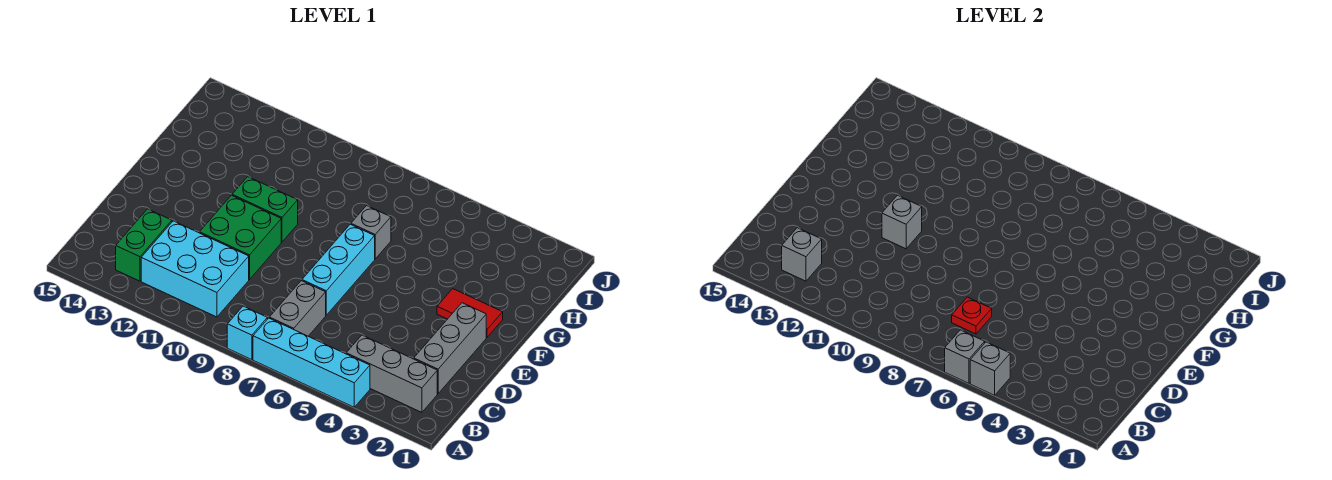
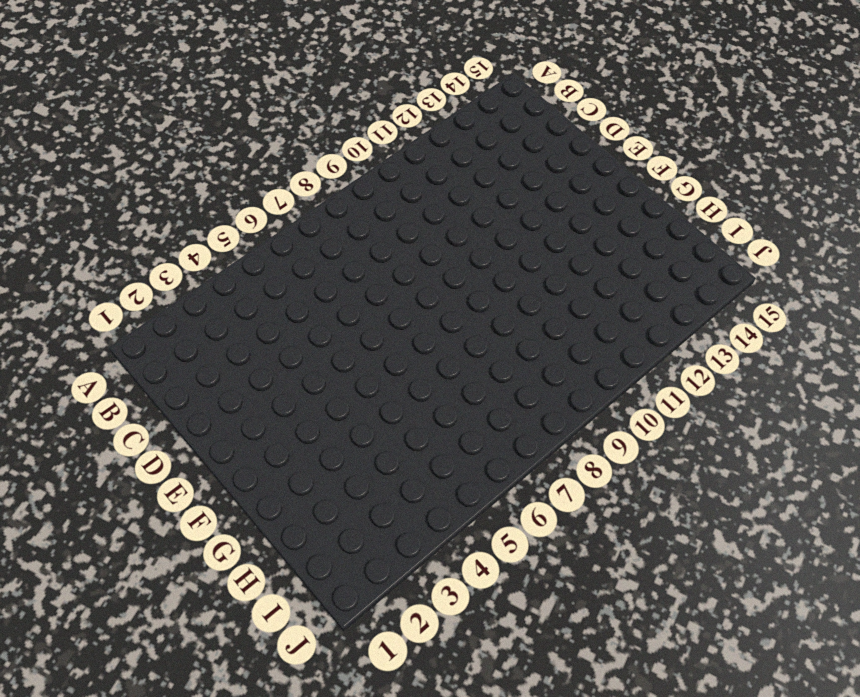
none -> cyan 1x4 brick [253,318,370,407]
none -> cyan 1x1 brick [227,306,267,360]
none -> grey 1x3 brick [346,335,437,412]

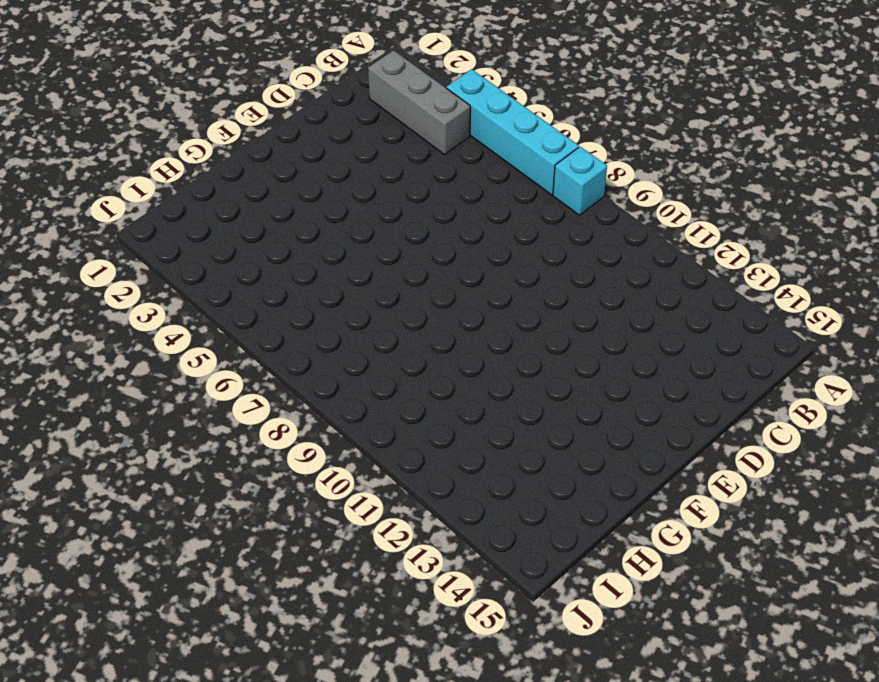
none -> grey 1x2 brick [269,281,326,336]
none -> cyan 2x3 brick [141,221,249,317]
none -> green 1x2 brick [116,209,172,281]

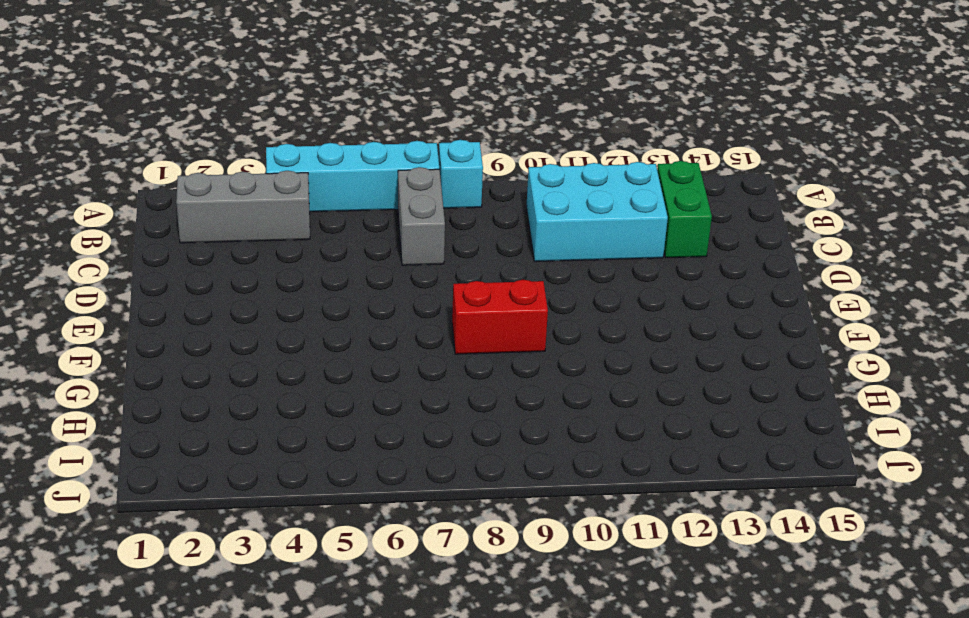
red 1x2 brick [452,280,548,354] -> none
none -> grey 1x3 brick [414,303,486,394]
none -> cyan 1x3 brick [302,224,375,315]
none -> green 2x2 brick [200,195,281,280]

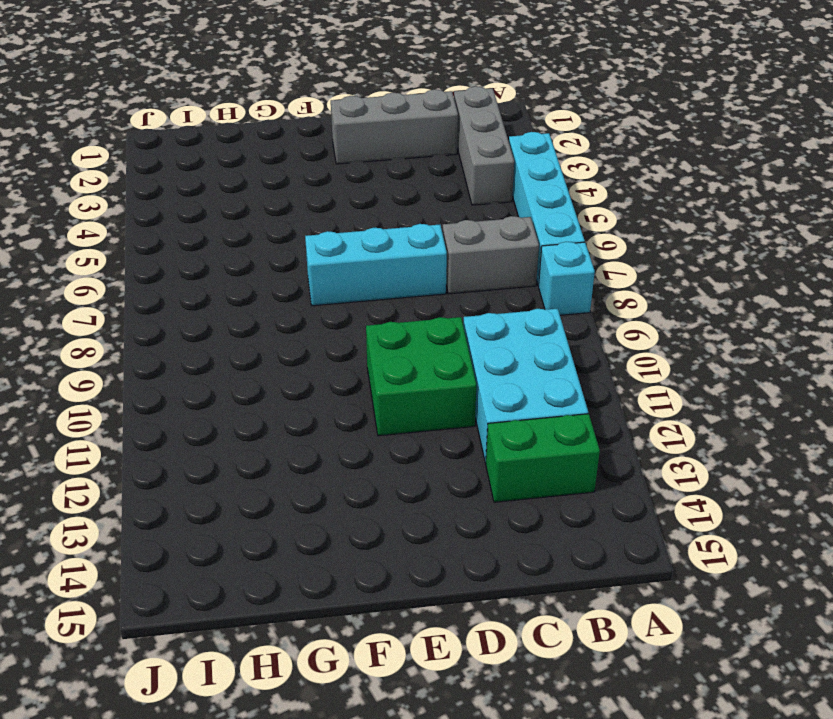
none -> red 1x2 tile [437,289,503,337]
none -> green 1x2 brick [232,177,298,242]
none -> grey 1x1 brick [351,206,391,259]

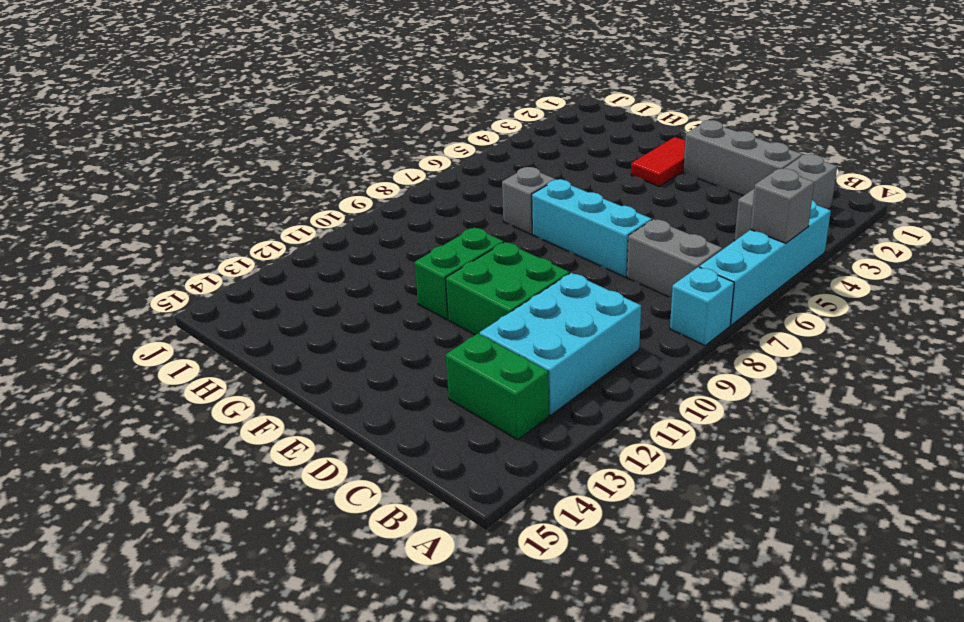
none -> grey 1x1 brick [945,330,985,383]
none -> grey 1x1 brick [782,228,822,281]
none -> red 1x1 plate [952,297,992,334]

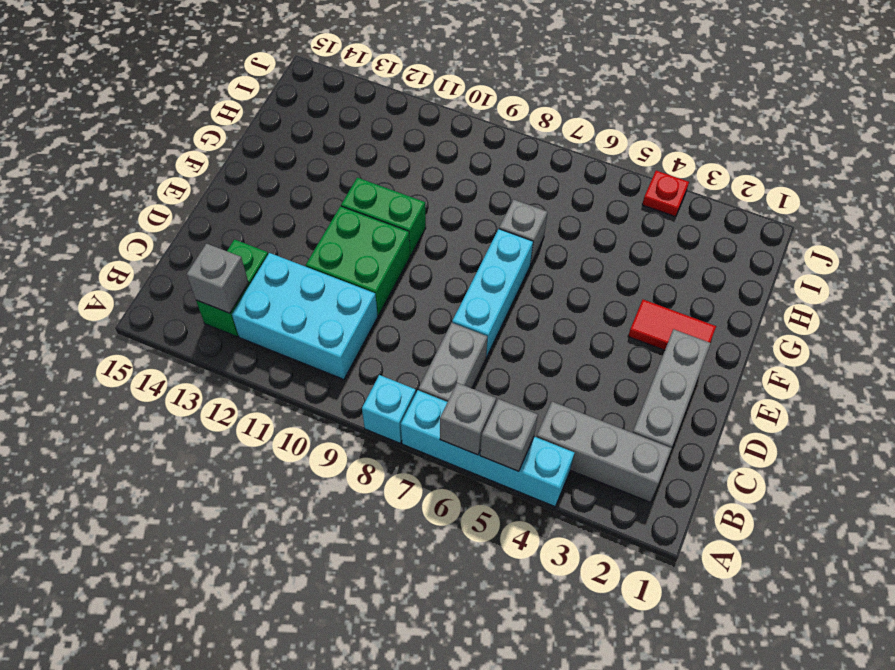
red 1x1 plate [642,171,689,217] -> red 1x1 plate moved to [952,297,992,334]
none -> grey 1x1 brick [882,195,922,249]

